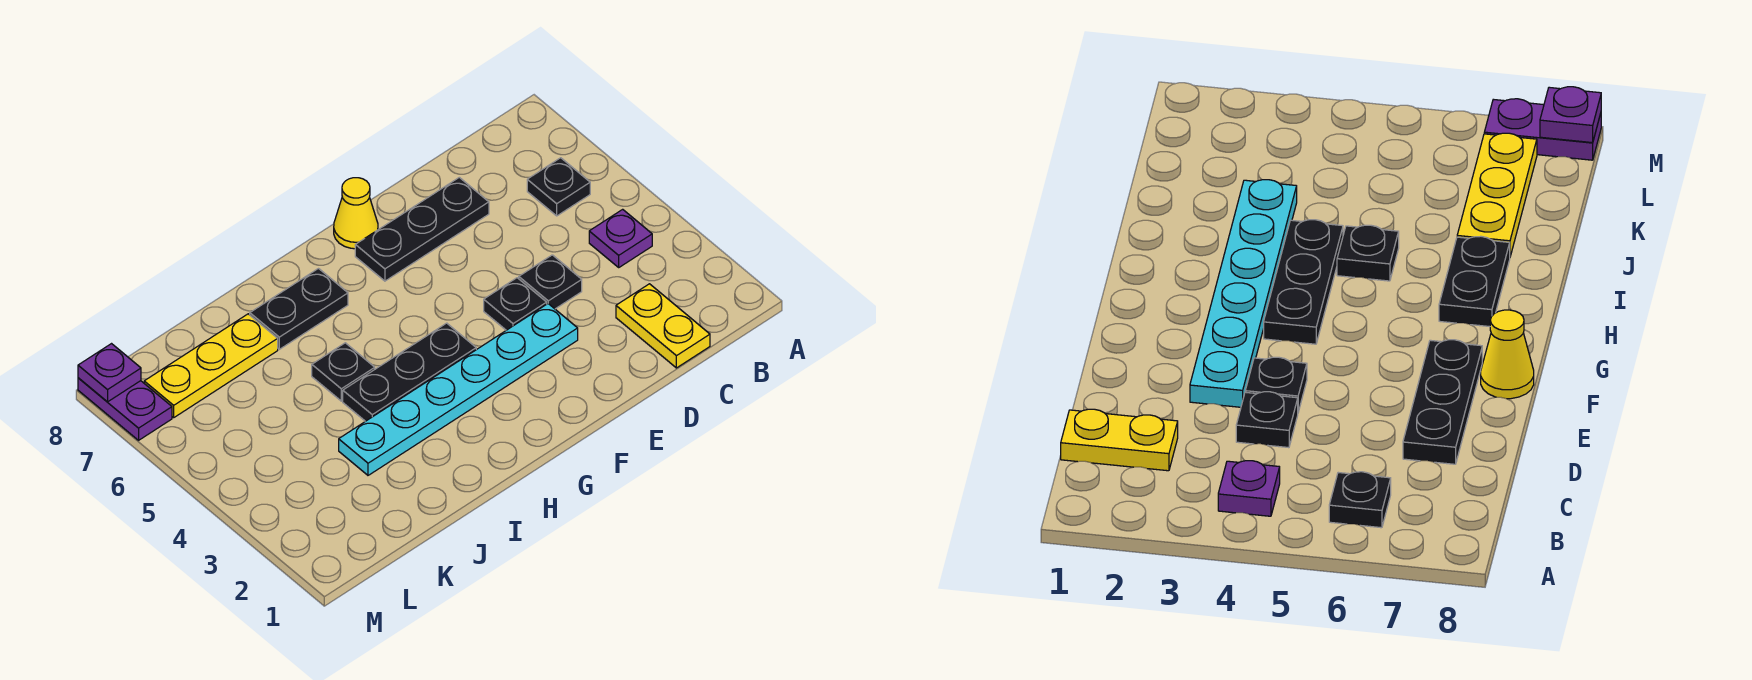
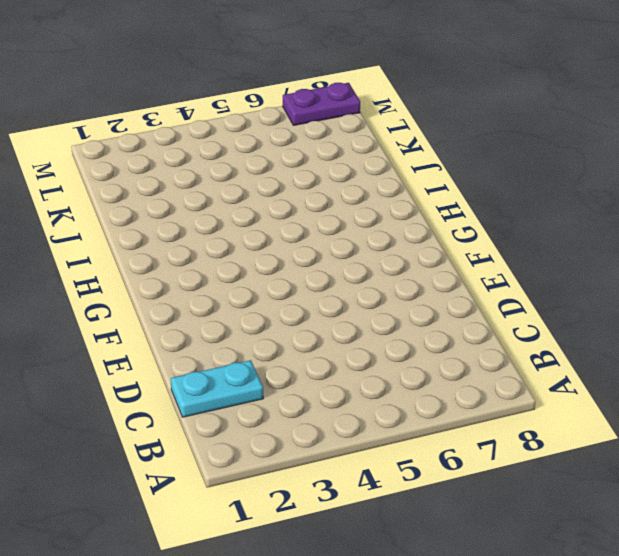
cyan 1x2 plate [171,360,263,417] -> yellow 1x2 plate [616,284,710,368]
none -> purple 1x1 plate [589,209,652,267]
none -> black 1x1 plate [527,158,590,216]
none -> black 1x1 plate [519,255,582,309]

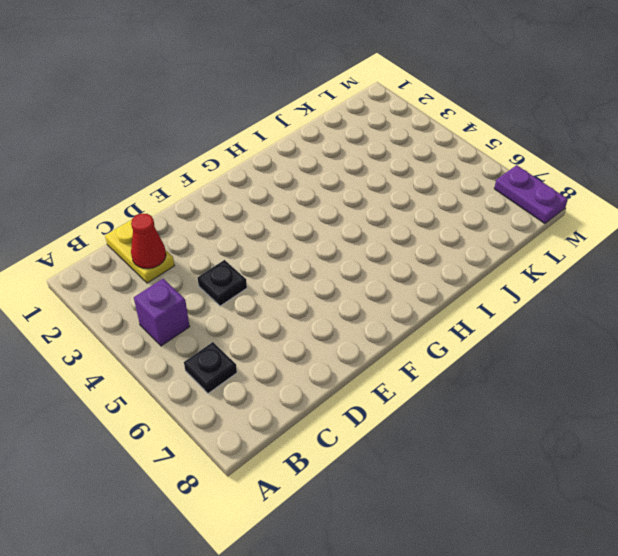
purple 1x1 brick [134,279,190,346] -> purple 1x1 plate [589,209,652,267]
red 1x1 cone [131,213,166,269] -> none
none -> black 1x3 plate [355,177,489,281]
none -> cyan 1x6 plate [339,304,578,475]
none -> black 1x1 plate [484,278,547,330]

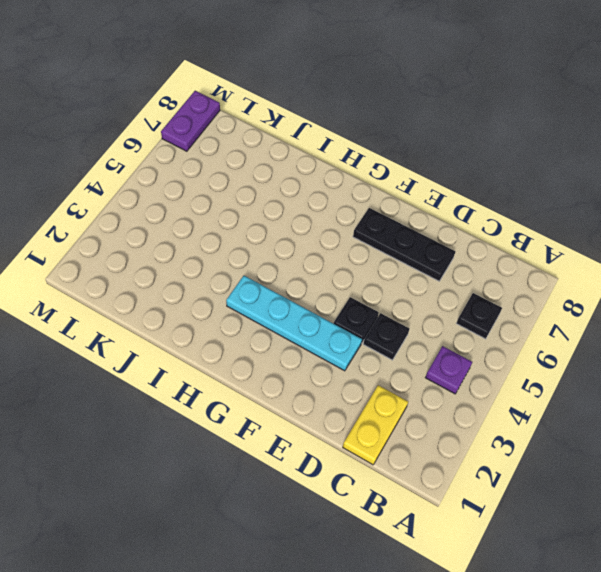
cyan 1x4 plate [226,276,362,371] -> cyan 1x6 plate [339,304,578,475]
none -> yellow 1x1 cone [334,178,378,249]
none -> black 1x3 plate [343,323,476,421]
none -> black 1x2 plate [250,269,348,349]

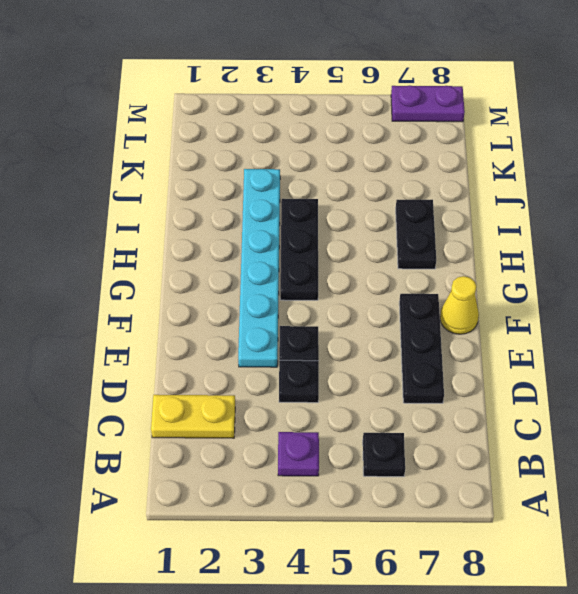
none -> black 1x1 plate [312,343,375,401]
none -> yellow 1x3 plate [144,314,278,417]
none -> purple 1x1 plate [78,344,141,402]

